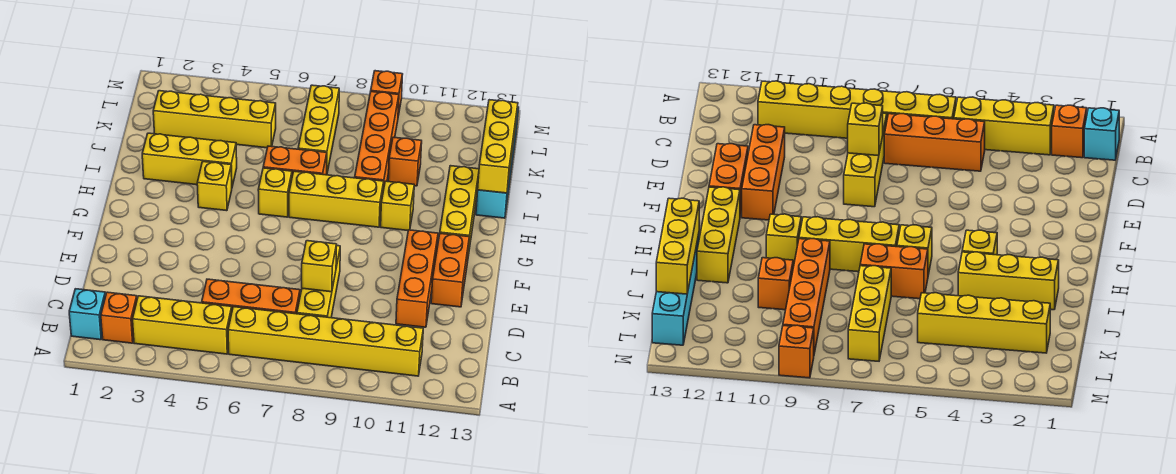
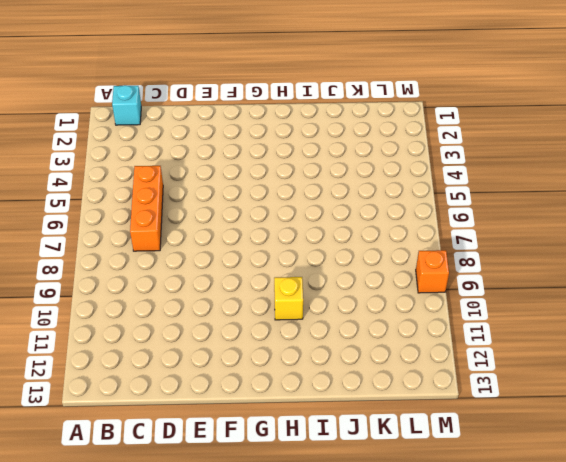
none -> orange 1x1 brick [101,292,137,343]
none -> yellow 1x3 brick [133,296,232,354]
none -> yellow 1x6 brick [228,307,423,376]

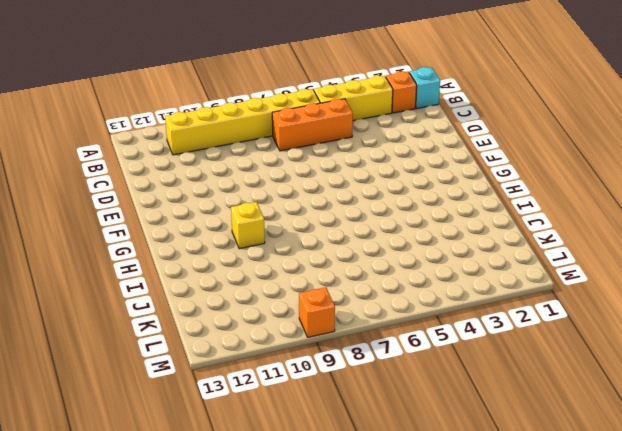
none -> yellow 1x3 brick [297,246,340,318]
none -> orange 1x3 brick [396,230,438,327]
none -> orange 1x2 brick [431,233,469,307]

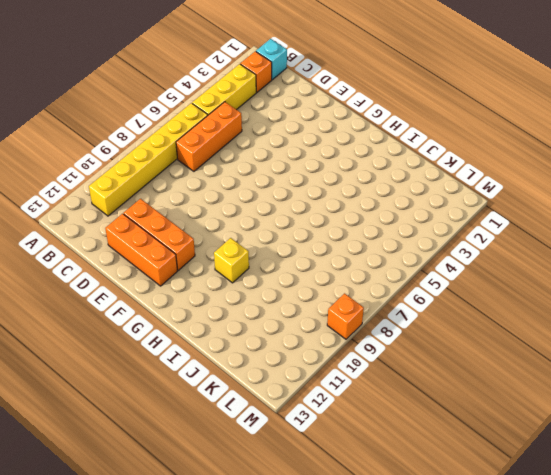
orange 1x3 brick [105,214,177,286] -> orange 1x2 brick [431,233,469,307]
none -> yellow 1x3 brick [297,246,340,318]
none -> yellow 1x3 brick [440,166,479,256]
none -> yellow 1x1 brick [197,162,232,211]

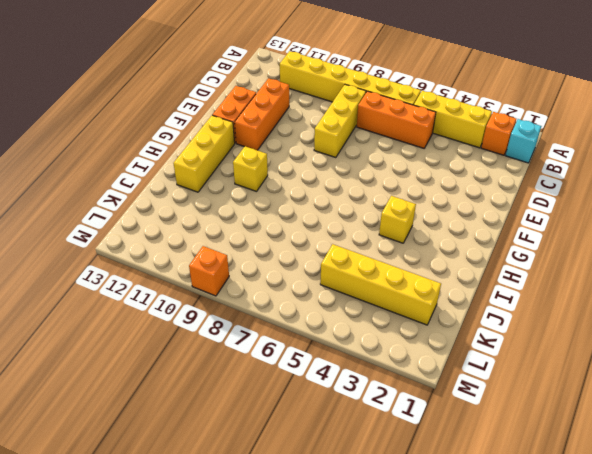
none -> yellow 1x1 brick [258,168,292,217]
none -> yellow 1x3 brick [289,171,384,227]
none -> yellow 1x3 brick [142,133,237,186]

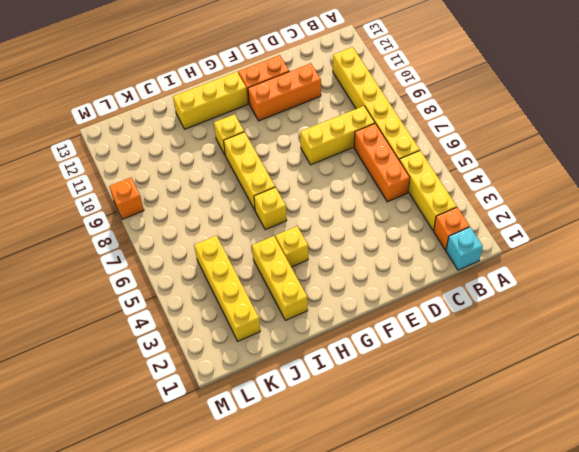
none -> orange 1x2 brick [263,146,327,176]
none -> orange 1x4 brick [355,92,399,191]
none -> cyan 1x4 brick [476,107,519,218]

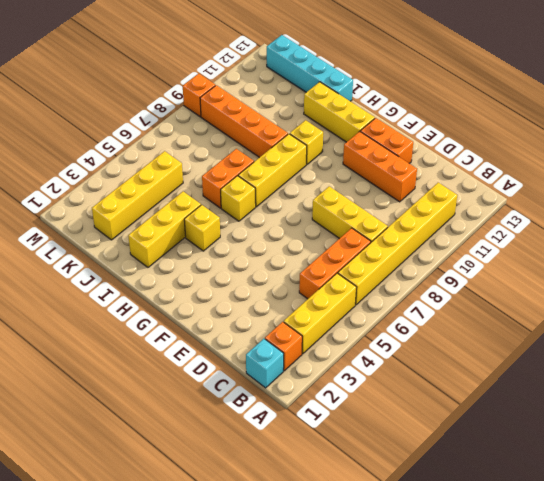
none -> yellow 1x3 brick [298,85,339,172]
none -> orange 1x1 brick [388,137,422,186]
none -> yellow 1x1 brick [302,241,337,292]

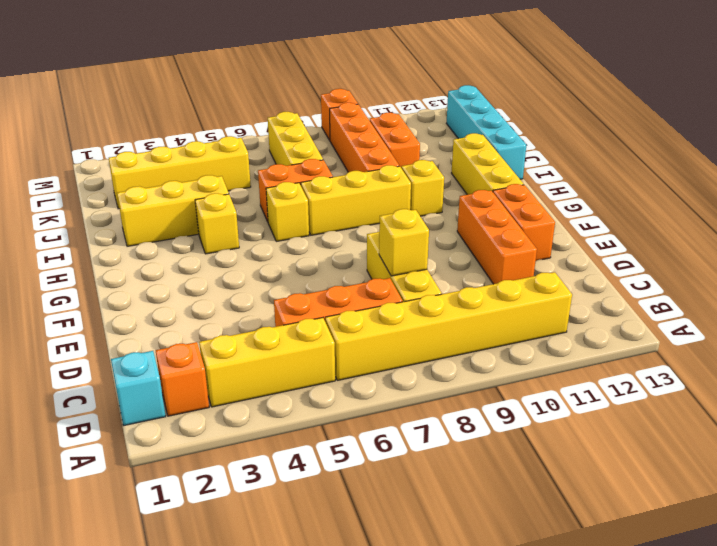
orange 1x2 brick [370,113,420,167] -> orange 1x1 brick [388,137,422,186]
none -> yellow 1x3 brick [478,100,518,193]

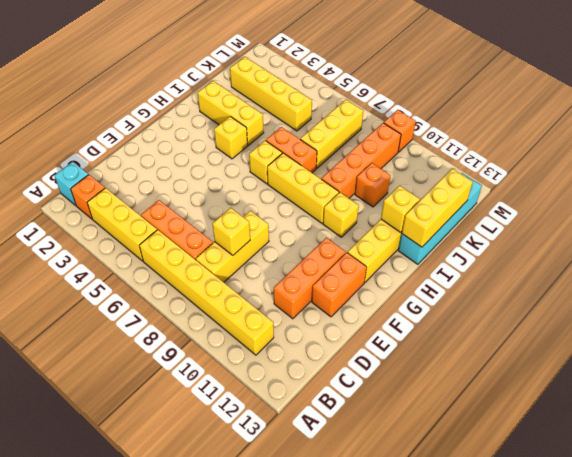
yellow 1x1 brick [381,186,420,232] -> none

